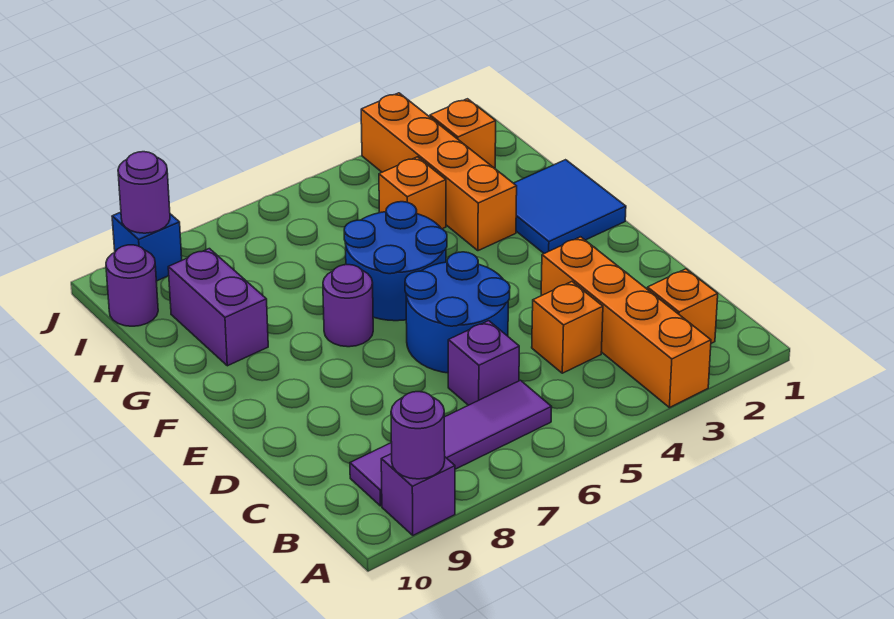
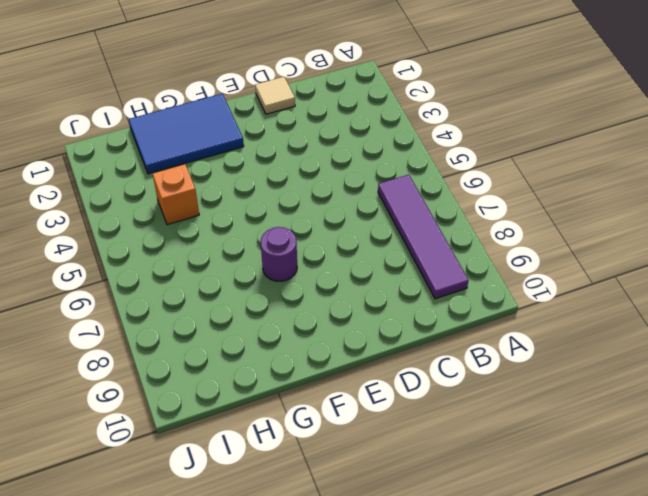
tan 1x1 tile [255,77,295,114] -> none
blue 2x3 tile [129,94,244,174] -> blue 2x2 tile [514,160,626,253]
none -> orange 1x4 brick [541,237,711,408]
none -> purple 1x1 brick [381,454,455,535]
none -> orange 1x1 brick [647,269,718,343]

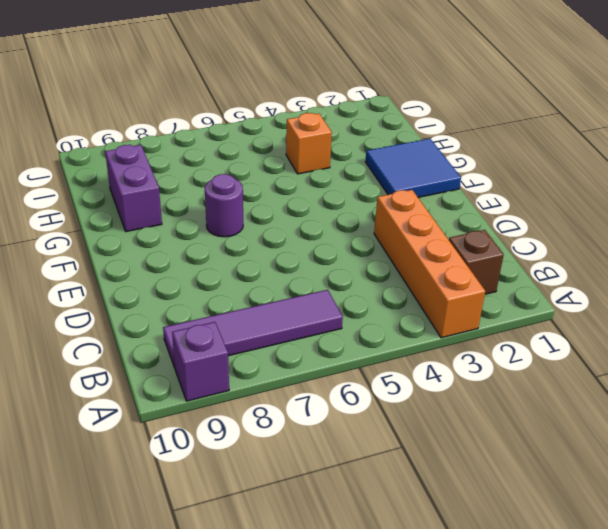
brown 1x1 brick [449,230,504,294] -> orange 1x1 brick [647,269,718,343]
none -> orange 1x1 brick [532,282,603,373]
none -> purple 1x1 brick [448,321,519,405]
none -> blue 2x2 round brick [405,252,510,373]

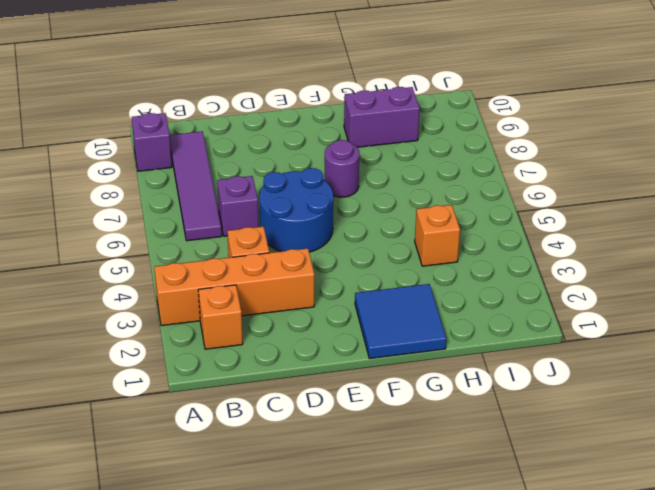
none -> blue 2x2 round brick [344,202,447,321]
none -> orange 1x4 brick [361,93,517,251]
none -> orange 1x1 brick [430,99,496,168]

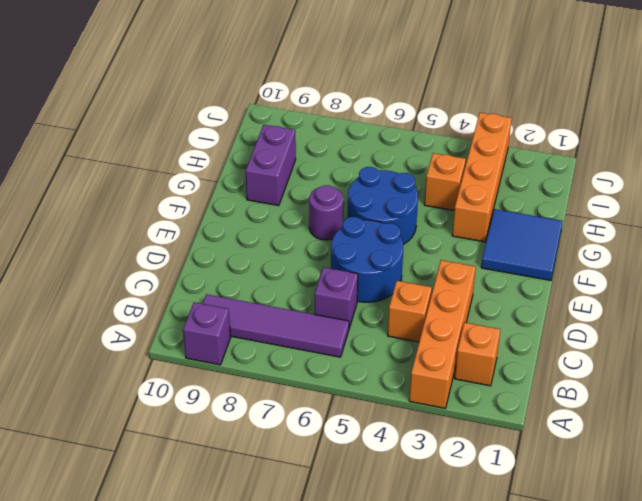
none -> orange 1x1 brick [430,99,496,168]
none -> purple 1x1 round brick [106,245,158,326]
none -> blue 1x1 brick [112,212,182,281]

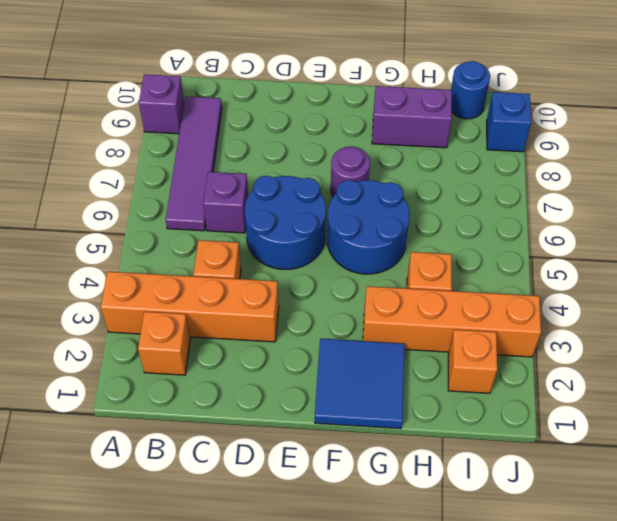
blue 1x1 round brick [451,61,490,119] -> purple 1x1 round brick [106,245,158,326]
none -> purple 1x1 round brick [391,392,445,479]
none -> purple 1x1 round brick [118,152,170,233]

